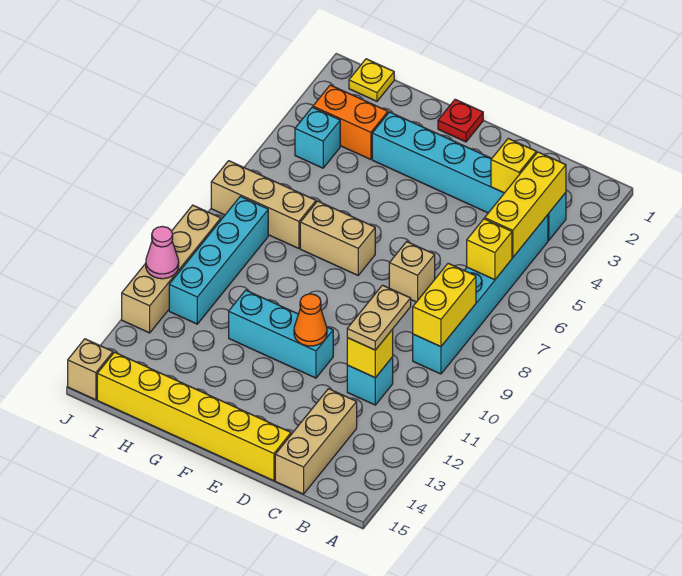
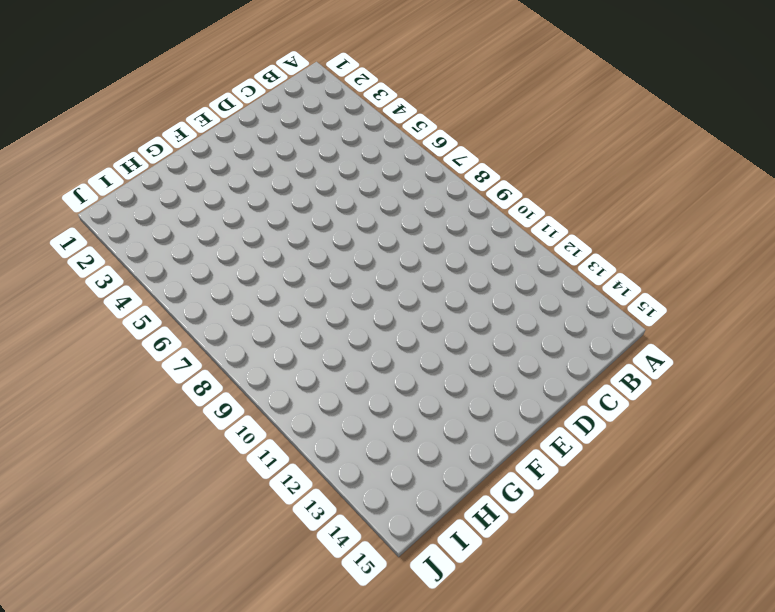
none -> cyan 1x6 brick [372,112,566,240]
none -> cyan 1x6 brick [413,215,548,374]
none -> cyan 1x1 brick [347,357,393,405]

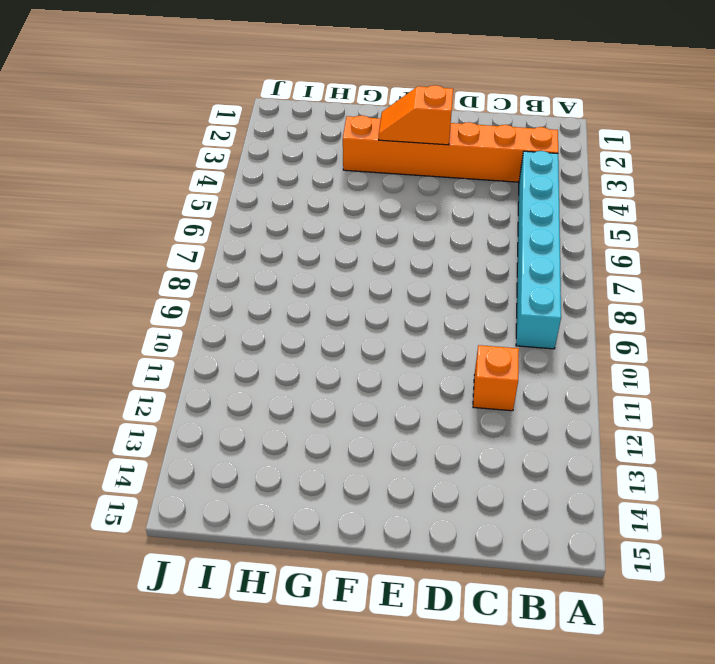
orange 1x6 brick [343,115,558,182] -> cyan 1x6 brick [372,112,566,240]
orange 1x1 brick [473,345,519,411] -> cyan 1x1 brick [347,357,393,405]
orange 1x2 slope [379,85,453,145] -> none
none -> tan 1x3 brick [275,389,357,494]
none -> tan 1x1 brick [389,242,435,302]
none -> yellow 1x6 brick [97,352,291,481]

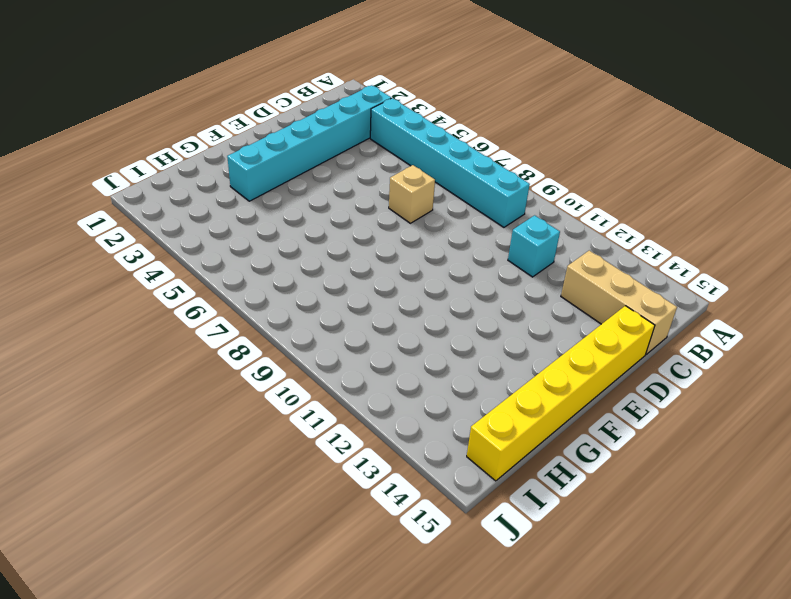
none -> cyan 1x3 brick [229,290,333,378]
none -> red 1x1 plate [438,99,483,142]
none -> tan 1x2 brick [300,201,375,275]

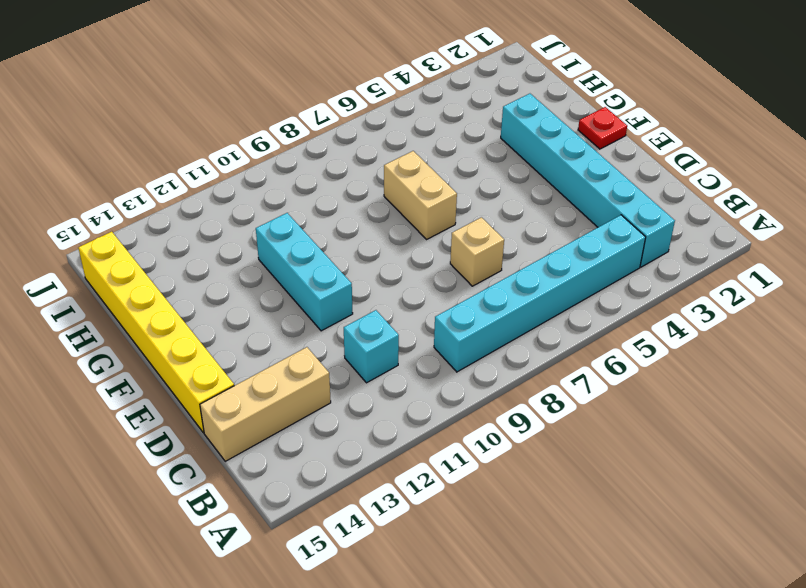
none -> orange 1x2 brick [313,85,388,160]
none -> tan 1x3 brick [211,161,316,249]
none -> yellow 1x1 plate [349,59,394,101]

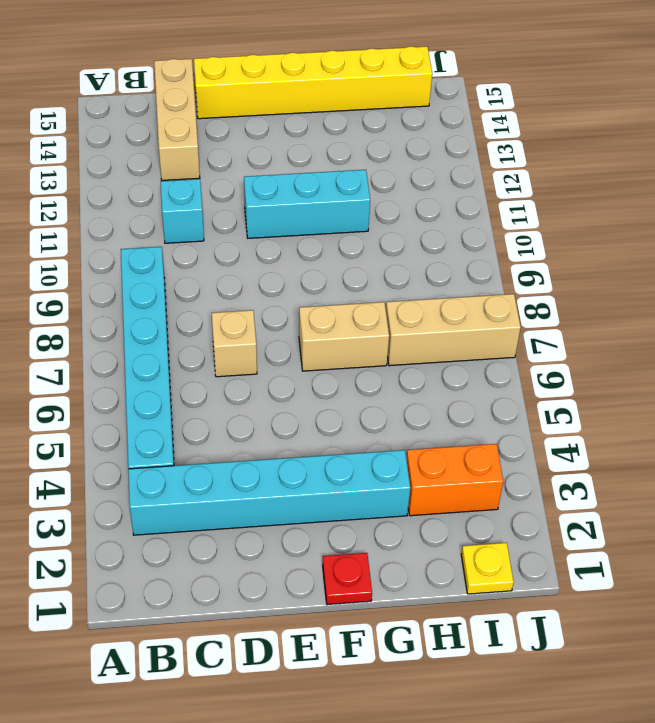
none -> cyan 1x1 brick [295,107,340,168]
none -> cyan 1x4 brick [169,196,268,324]
none -> tan 1x4 brick [122,205,221,333]

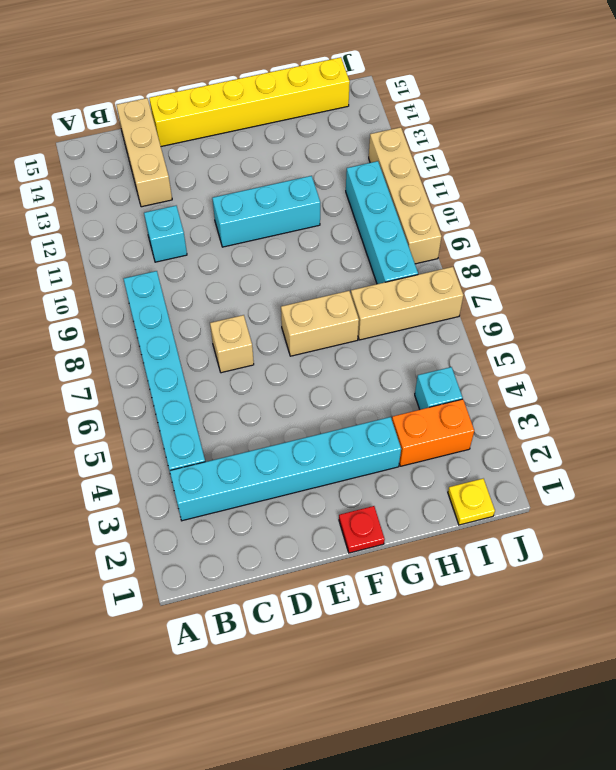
none -> tan 1x1 brick [68,339,113,400]
none -> yellow 1x3 brick [485,152,566,257]
none -> yellow 1x1 brick [467,219,512,280]

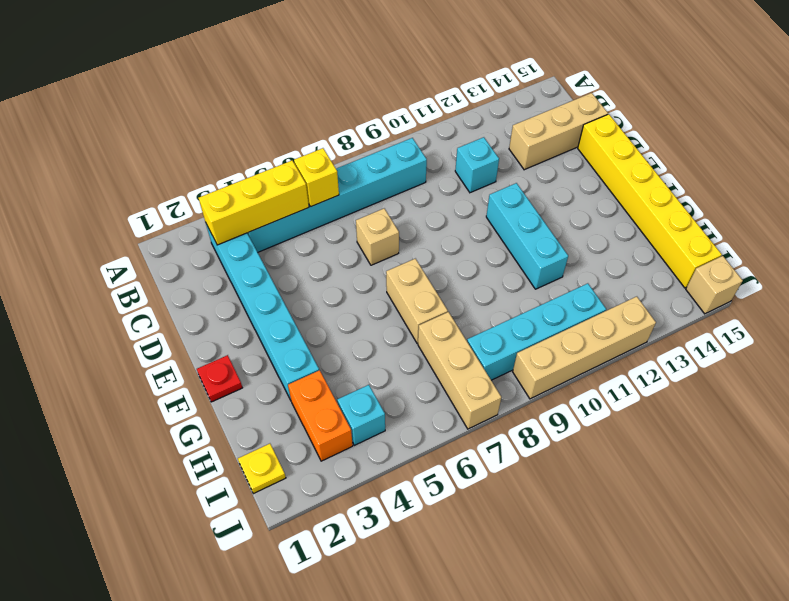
none -> yellow 1x2 brick [413,263,476,347]
none -> yellow 1x1 brick [491,139,536,193]
none -> yellow 1x1 brick [347,330,393,378]

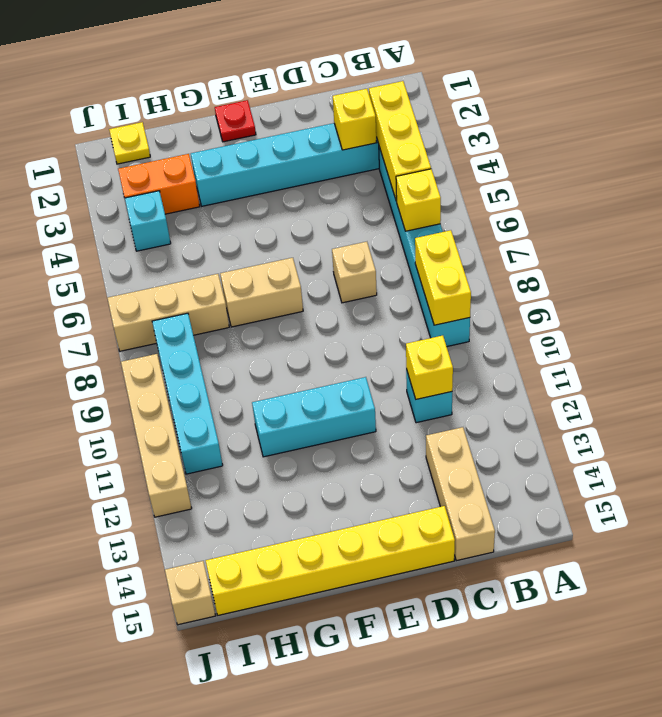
none -> orange 1x1 cone [294,294,327,346]
none -> pink 1x1 cone [146,226,179,279]
none -> tan 1x2 plate [347,285,411,350]

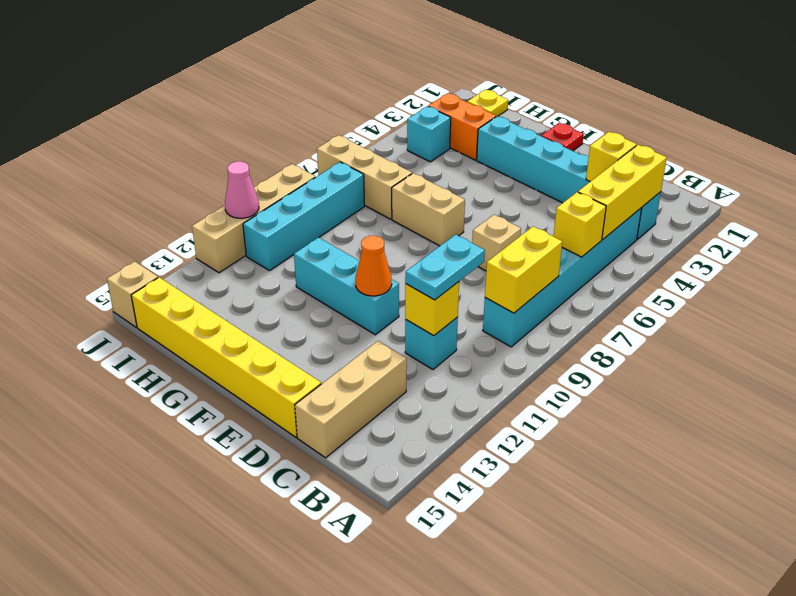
cyan 1x2 plate [405,234,485,300] -> tan 1x2 plate [347,285,411,350]

